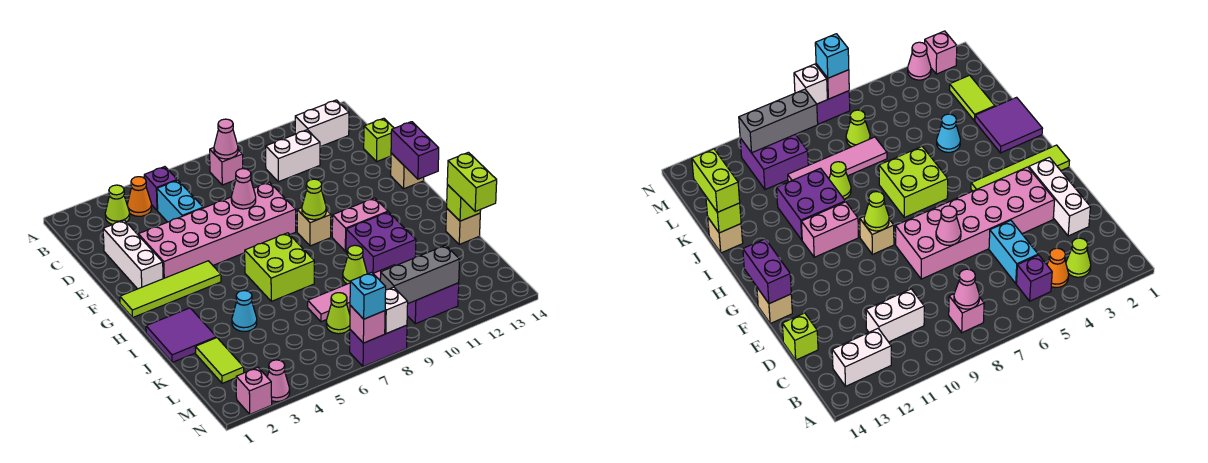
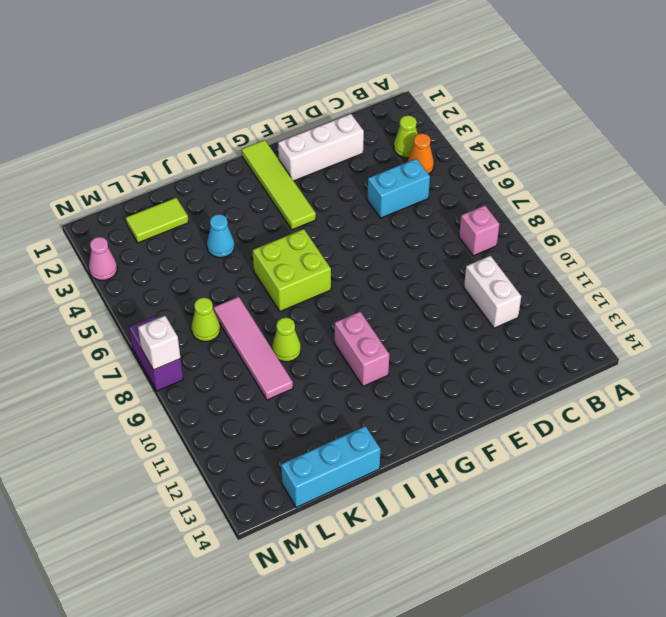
cyan 1x3 brick [281,426,380,507] -> tan 1x1 brick [446,209,480,244]
none -> purple 1x1 brick [144,167,177,211]
none -> white 1x2 brick [295,100,349,147]
none -> lime 1x1 brick [364,118,394,161]
none -> pink 2x6 brick [138,182,296,279]

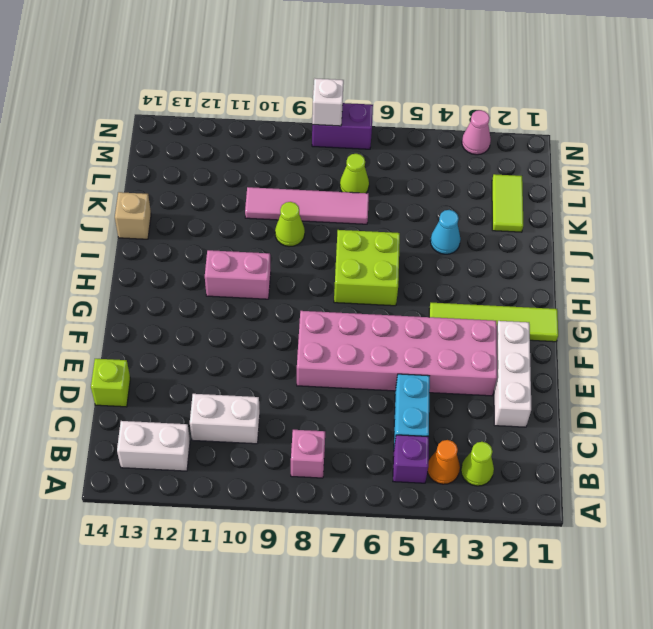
none -> tan 1x1 brick [391,153,424,189]
none -> tan 1x1 brick [297,208,331,246]
none -> purple 2x2 tile [146,308,216,362]
none -> purple 2x2 brick [346,212,416,274]

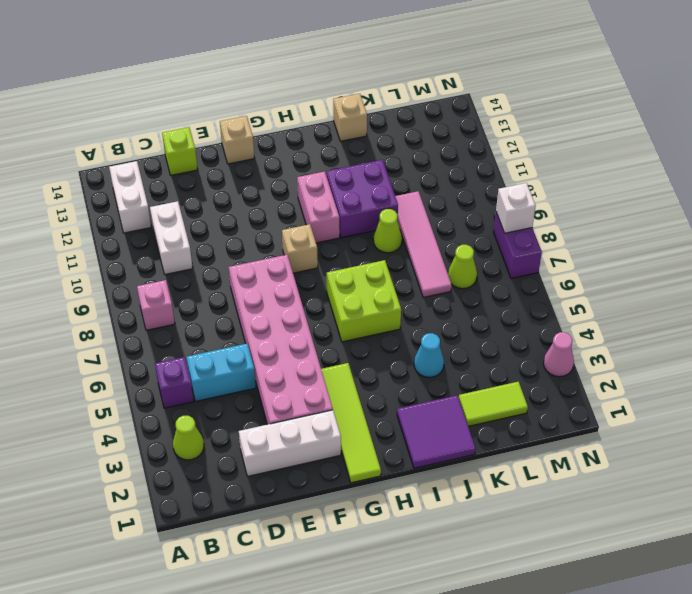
none -> orange 1x1 cone [127,177,152,216]
none -> purple 2x2 brick [407,283,459,324]
none -> pink 1x1 brick [236,367,272,414]
none -> pink 1x1 cone [214,119,238,159]

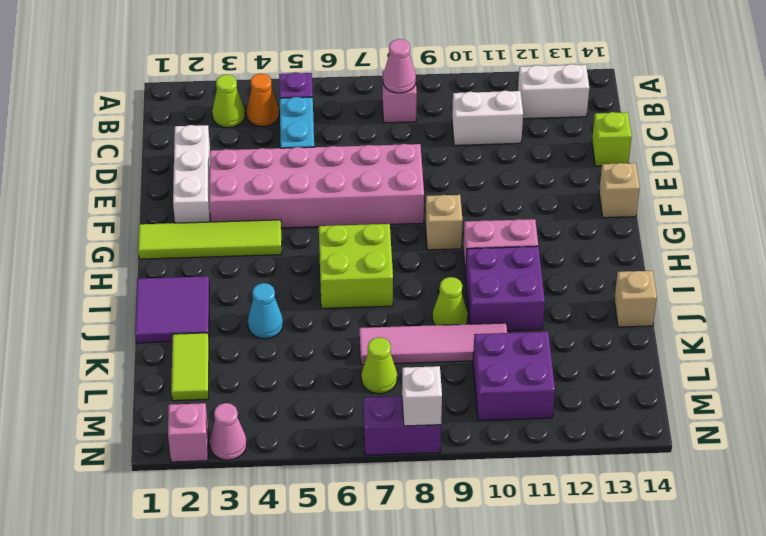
none -> pink 1x1 cone [231,169,256,209]
none -> purple 1x2 brick [391,122,439,179]
none -> lime 1x1 cone [302,179,326,220]
none -> lime 1x1 brick [447,185,481,221]

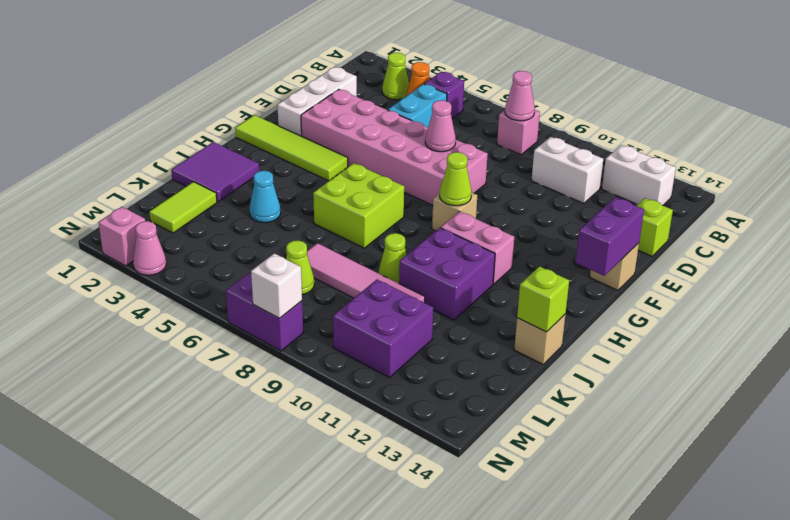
none -> grey 1x3 brick [380,245,460,303]
none -> pink 1x1 brick [350,305,385,343]
none -> lime 1x2 brick [447,152,497,211]
none -> cyan 1x1 brick [350,272,386,319]

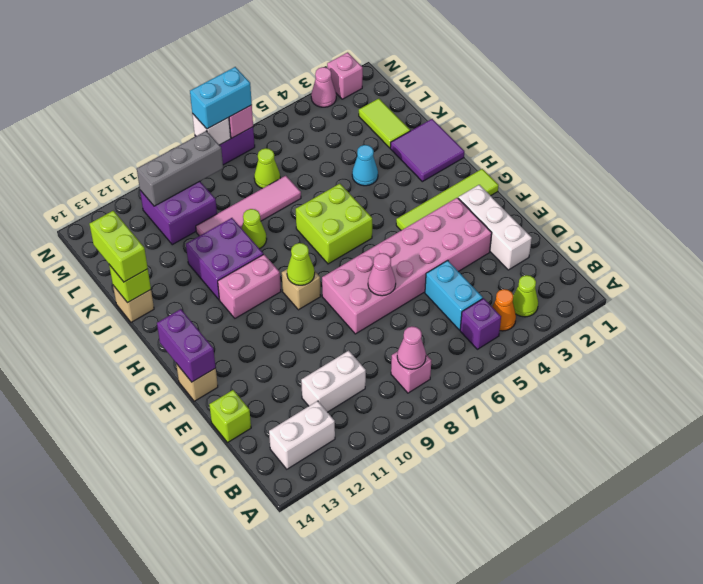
cyan 1x2 brick [190,67,252,129] -> cyan 1x1 brick [350,272,386,319]

